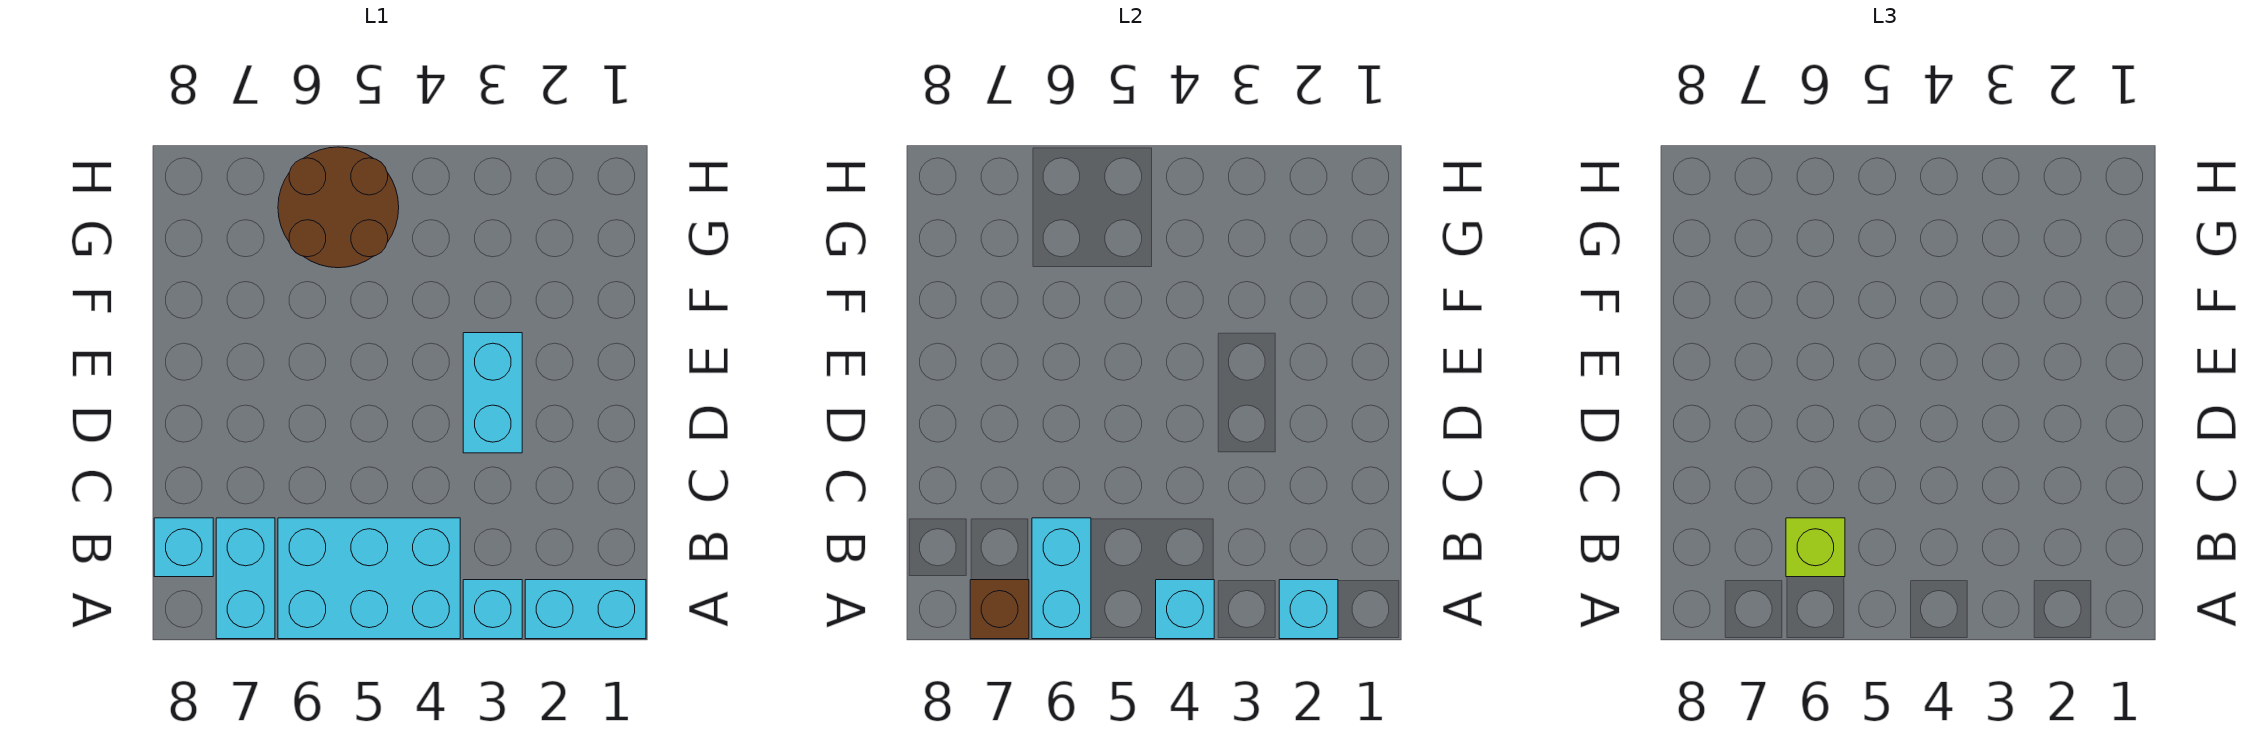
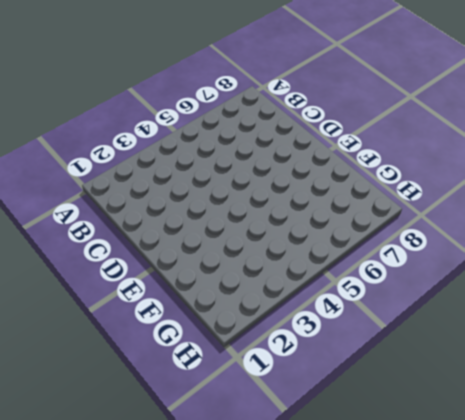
none -> cyan 1x2 brick [525,580,646,639]
none -> cyan 1x1 brick [463,580,522,639]
none -> cyan 2x3 brick [278,518,460,639]

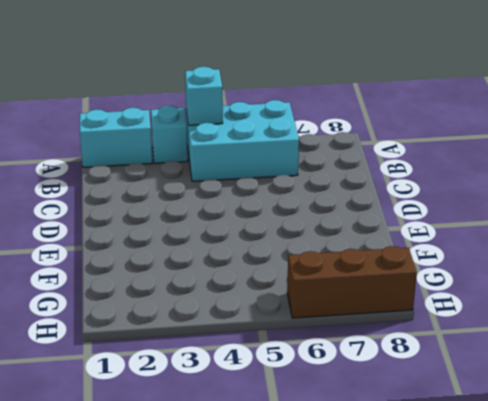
brown 1x3 brick [287,246,417,318] -> brown 2x2 round brick [278,147,399,268]
none -> cyan 1x2 brick [216,518,275,639]
none -> cyan 1x1 brick [154,518,213,577]
none -> cyan 1x2 brick [463,333,522,453]

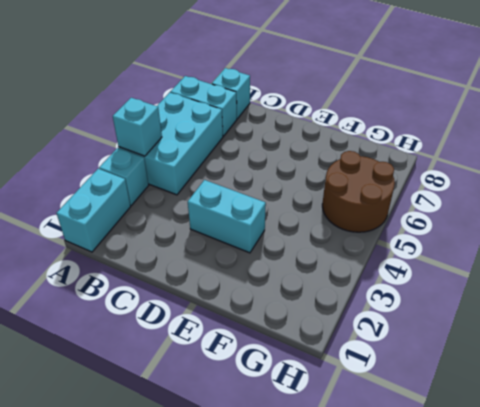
none -> cyan 1x1 brick [1279,580,1338,639]
none -> cyan 1x2 brick [1032,518,1091,639]
none -> brown 1x1 brick [970,580,1029,639]

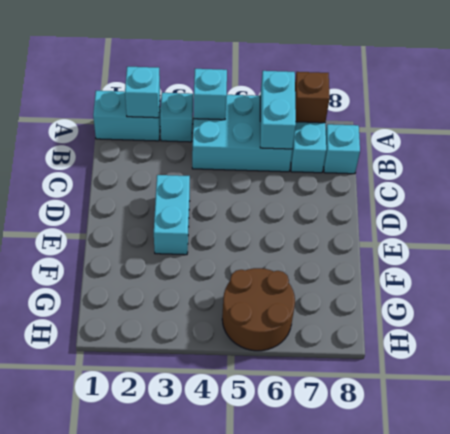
none -> lime 1x1 brick [1786,518,1845,577]

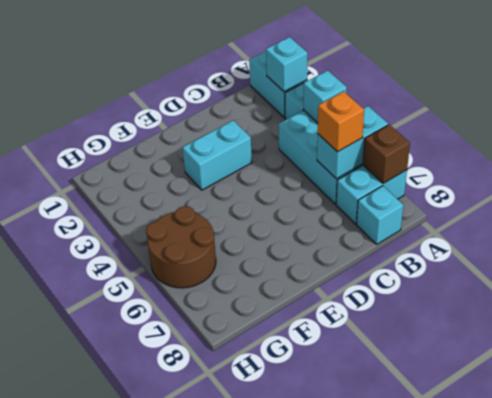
orange 1x1 brick [318,91,364,152] -> lime 1x1 brick [1786,518,1845,577]

